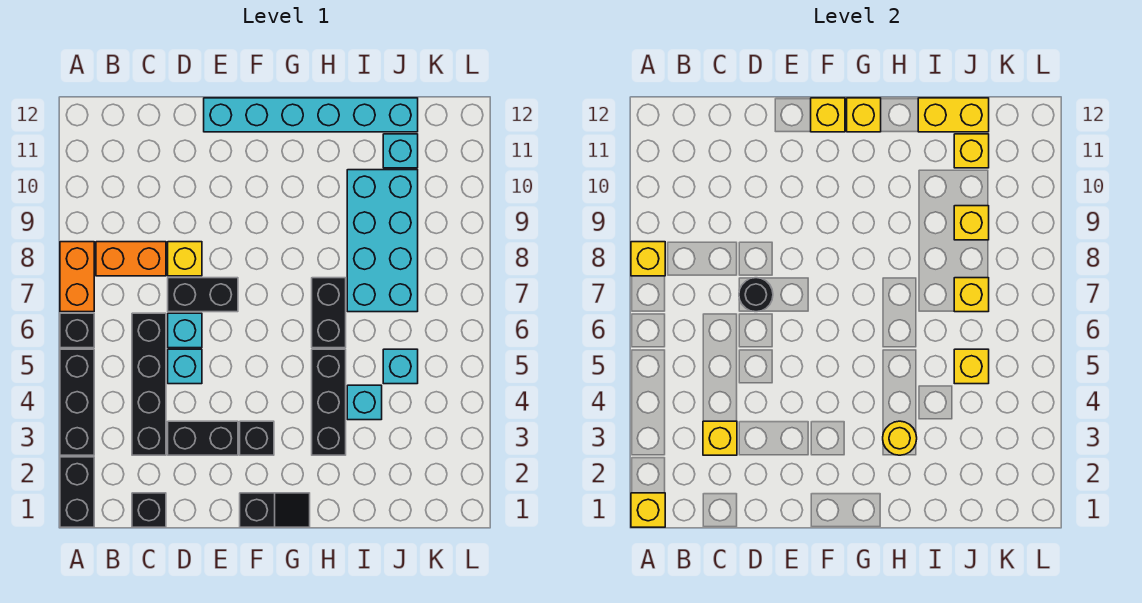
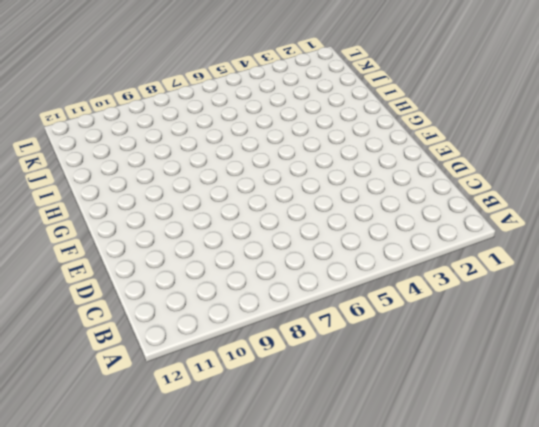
none -> black 1x2 brick [60,457,94,527]
none -> black 1x3 brick [60,349,94,455]
none -> black 1x1 brick [60,313,94,348]
none -> orange 1x2 brick [60,242,94,312]

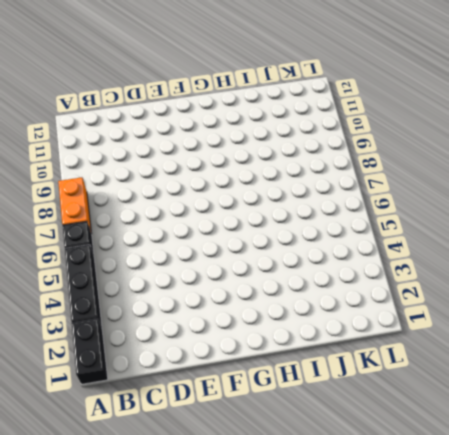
none -> orange 1x2 brick [96,242,166,276]
none -> black 1x1 brick [132,493,166,527]
none -> black 1x4 brick [132,313,166,455]
none -> black 1x2 brick [168,421,238,455]

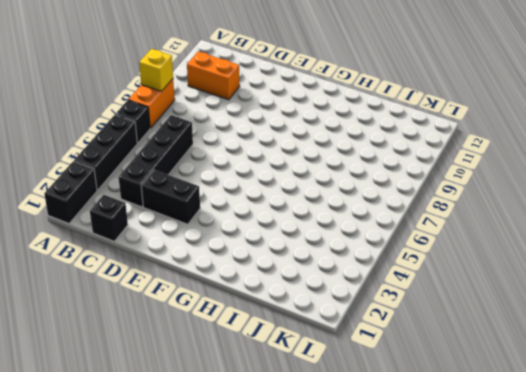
orange 1x2 brick [187,51,240,100] -> orange 1x2 brick moved to [96,242,166,276]
none -> cyan 1x1 brick [168,349,202,384]
none -> cyan 1x1 brick [168,313,202,348]
none -> black 1x2 brick [168,278,238,312]
none -> yellow 1x1 brick [168,242,202,276]

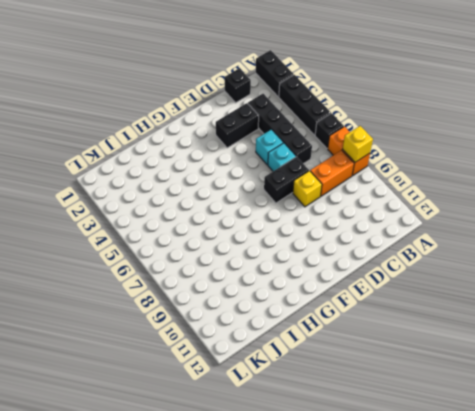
none -> cyan 1x6 brick [204,98,418,132]
none -> black 1x2 slope [240,493,310,527]
none -> black 1x1 brick [240,421,274,455]
none -> black 1x3 brick [312,349,346,455]

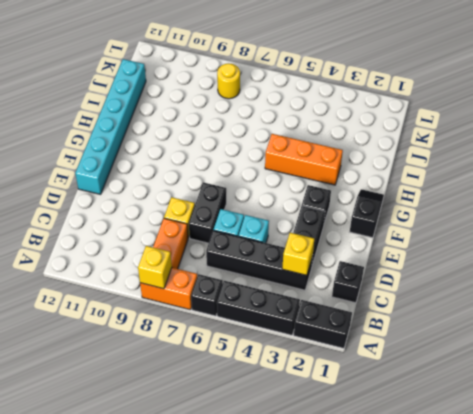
orange 1x3 brick [265,134,343,185] -> black 1x3 brick [312,349,346,455]
yellow 1x1 round brick [217,63,240,99] -> yellow 1x1 round brick moved to [883,421,917,455]
none -> black 1x2 brick [312,278,346,348]
none -> cyan 1x1 brick [347,385,382,420]
none -> cyan 2x4 brick [347,170,418,312]
none -> cyan 1x1 brick [383,349,418,384]

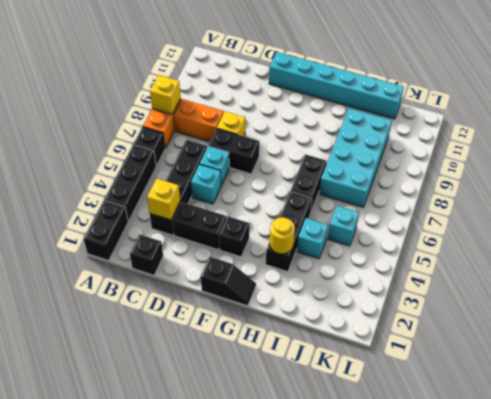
none -> cyan 1x1 brick [383,134,418,168]
none -> yellow 1x1 brick [631,493,665,527]
none -> black 1x1 round brick [739,278,773,312]
none -> yellow 1x1 brick [811,98,845,132]

